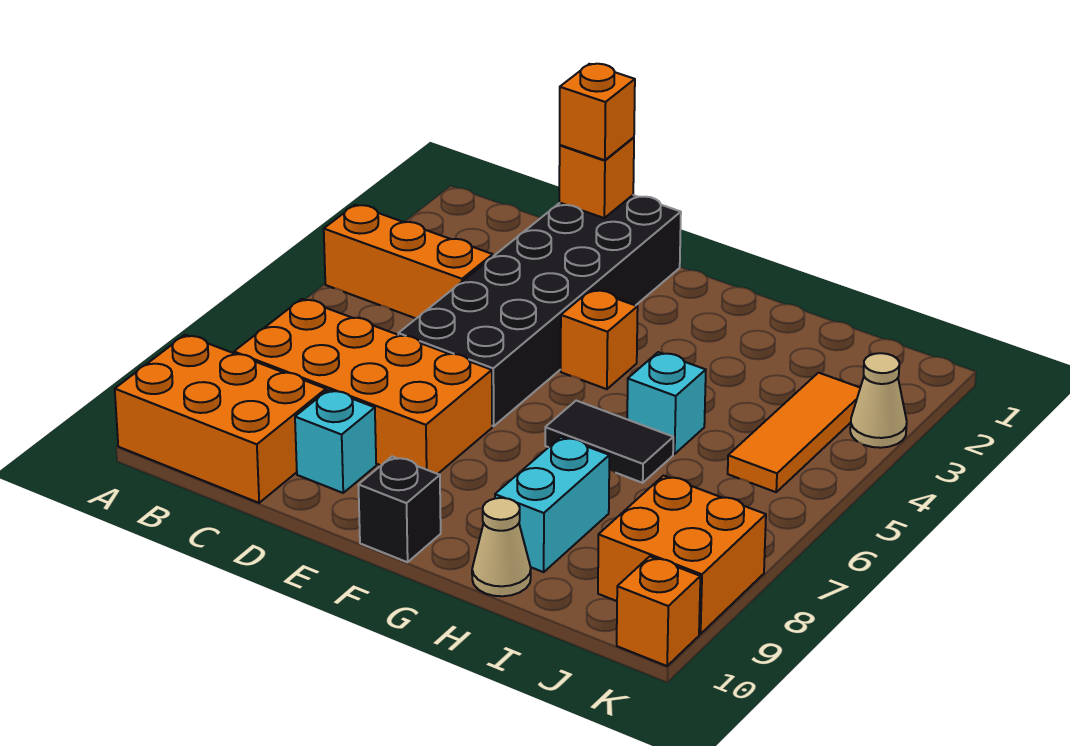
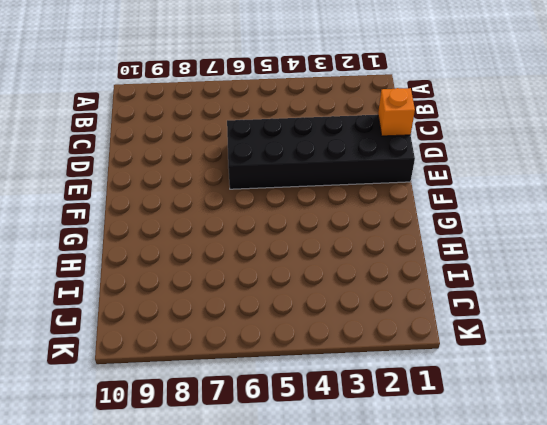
none -> orange 1x3 brick [324,205,493,318]
none -> orange 2x3 brick [115,335,326,503]
none -> orange 2x4 brick [234,299,492,474]

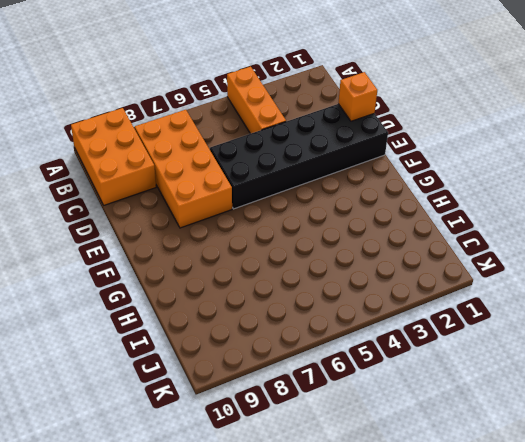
none -> cyan 1x1 brick [295,390,376,493]
none -> orange 1x1 brick [561,290,638,389]
none -> black 1x1 brick [358,456,441,562]

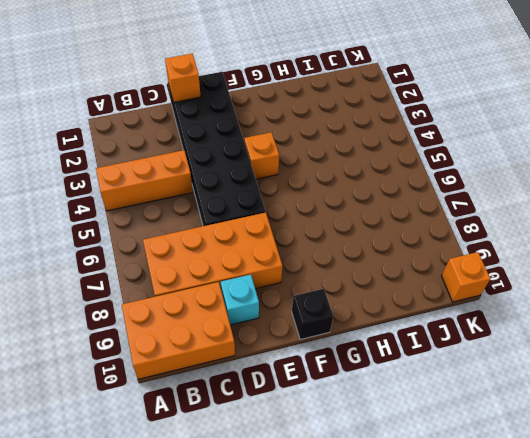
none -> black 1x2 tile [545,401,673,483]
none -> cyan 1x1 brick [627,352,706,454]
none -> cyan 1x2 brick [495,437,609,572]

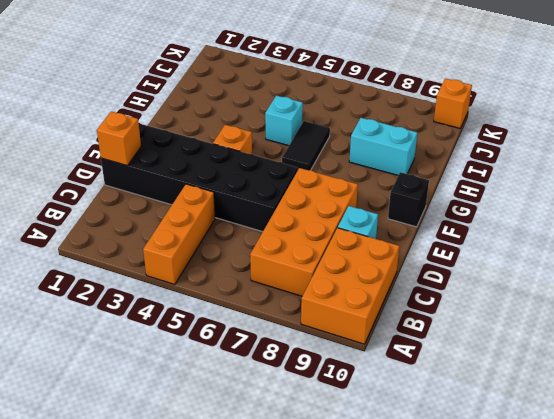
none -> tan 1x1 cone [472,498,531,596]
none -> orange 1x3 tile [728,373,860,492]
none -> orange 2x2 brick [598,476,766,634]

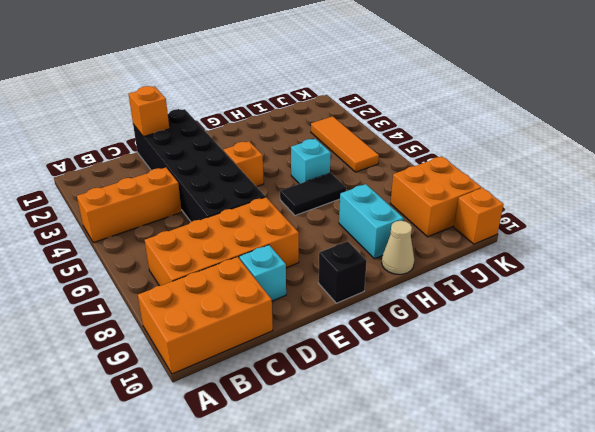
none -> tan 1x1 cone [850,353,907,448]
none -> orange 1x1 brick [560,64,635,160]

